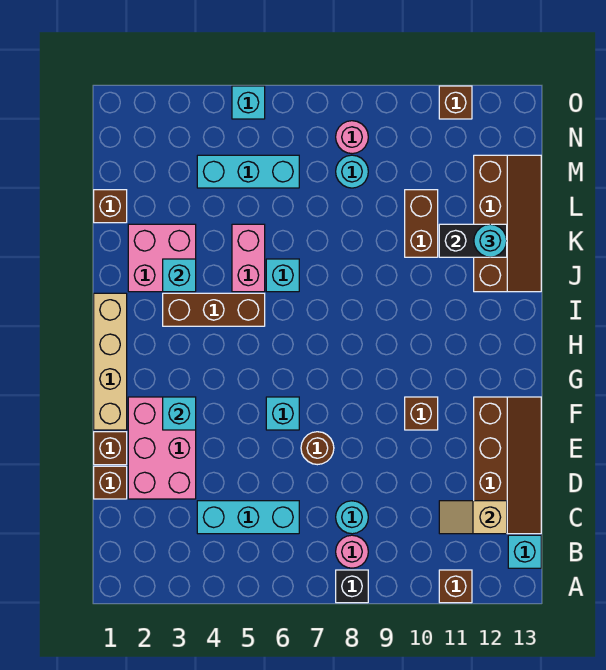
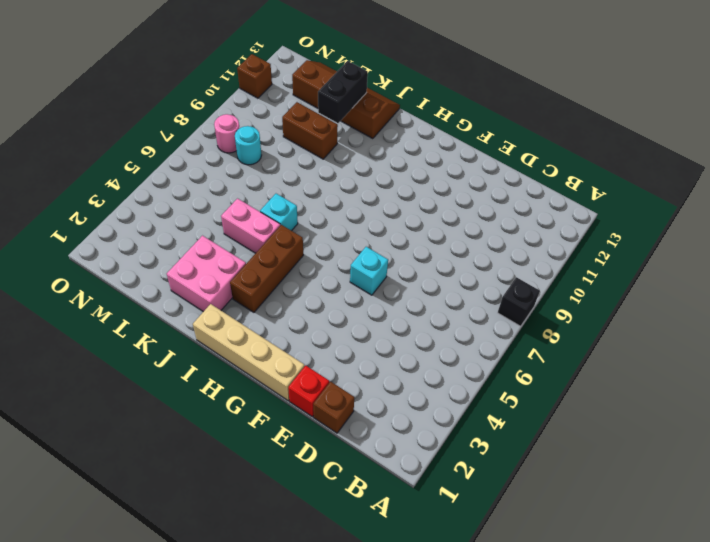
red 1x1 brick [288,365,329,417] -> brown 1x1 brick [94,432,127,465]
none -> brown 1x1 brick [439,570,472,603]
none -> pink 1x1 round brick [336,535,368,568]
none -> cyan 1x1 brick [508,535,541,568]
none -> cyan 1x3 brick [197,501,299,534]

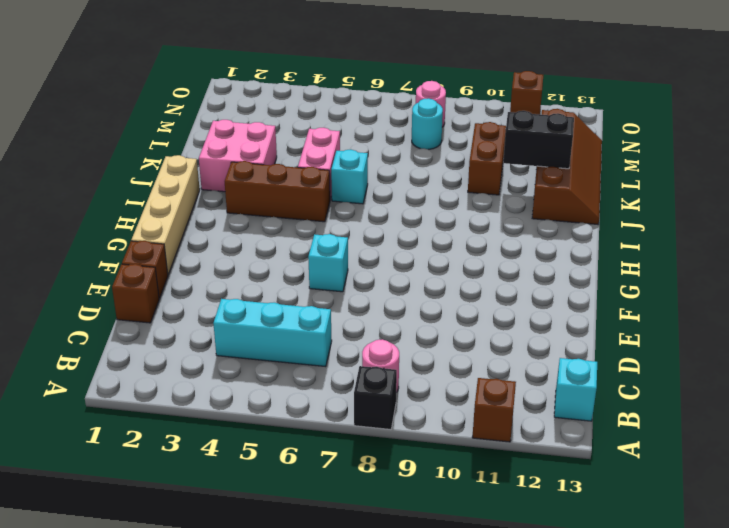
none -> cyan 1x1 round brick [336,501,368,534]
none -> brown 2x4 slope [474,397,541,534]
none -> pink 2x3 brick [128,397,196,499]
none -> brown 1x1 round brick [301,432,334,465]

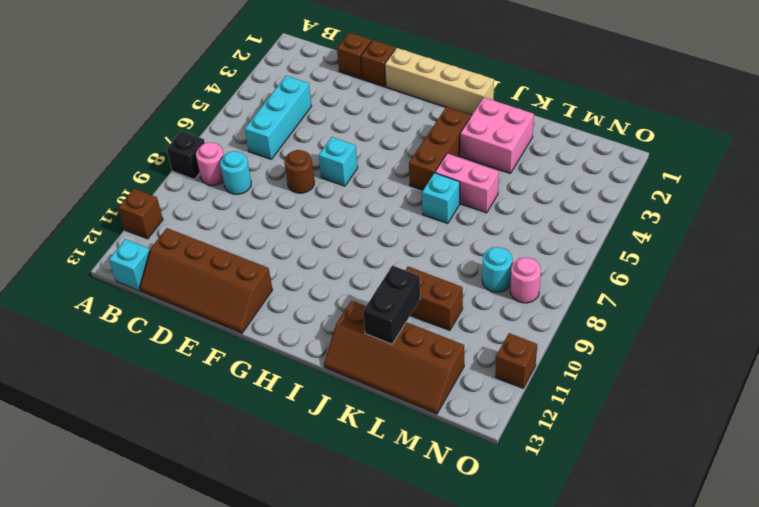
none -> pink 2x3 brick [128,397,196,499]
none -> brown 1x1 brick [405,397,438,430]
none -> brown 1x1 brick [94,190,127,223]
none -> cyan 1x3 brick [197,155,299,188]

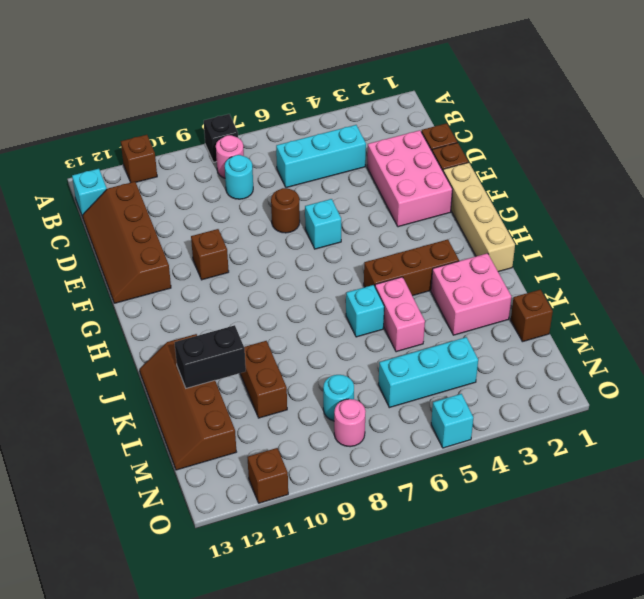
none -> tan 1x2 slope [439,501,507,534]
none -> cyan 1x1 brick [163,397,196,430]
none -> cyan 1x1 brick [163,259,196,292]
none -> cyan 1x1 round brick [474,224,507,257]

